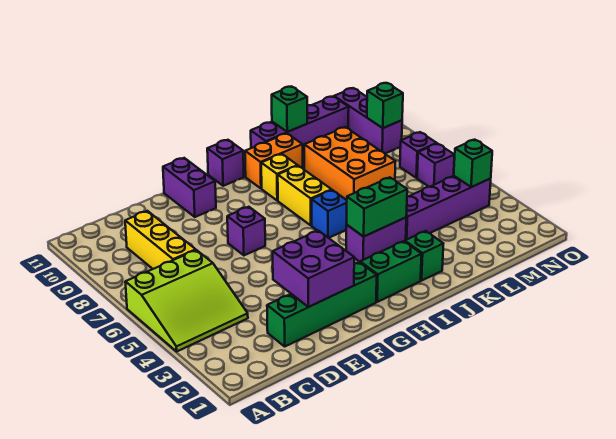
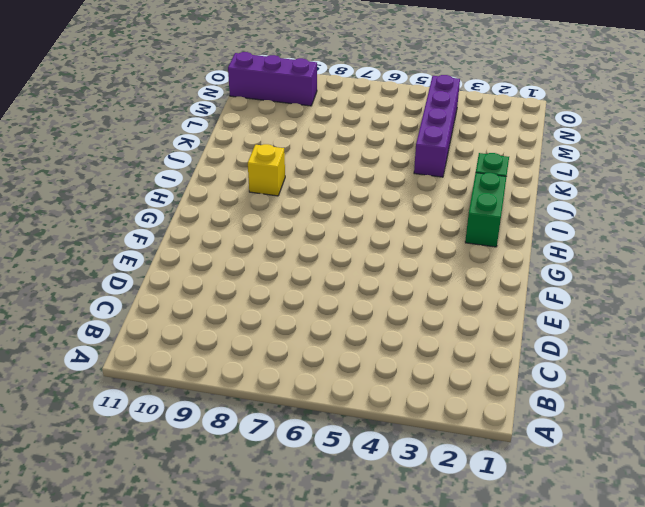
none -> lime 3x3 slope [125,250,248,351]
none -> yellow 1x3 brick [125,211,196,269]
none -> green 1x4 brick [267,262,377,346]

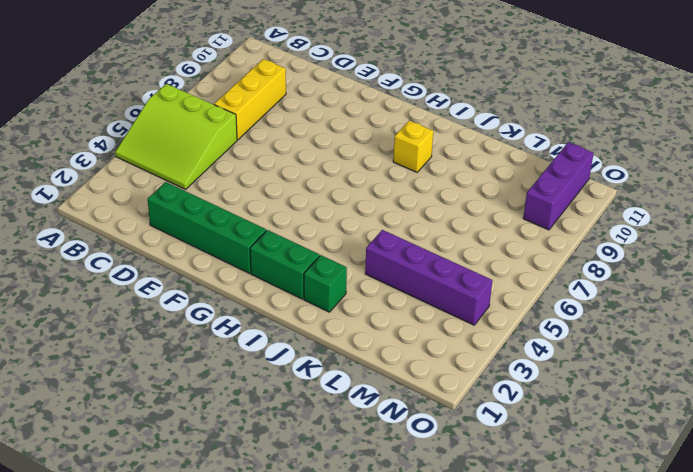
none -> purple 1x1 brick [227,207,265,255]
none -> purple 1x2 brick [163,158,216,217]
none -> purple 1x1 brick [207,140,244,186]

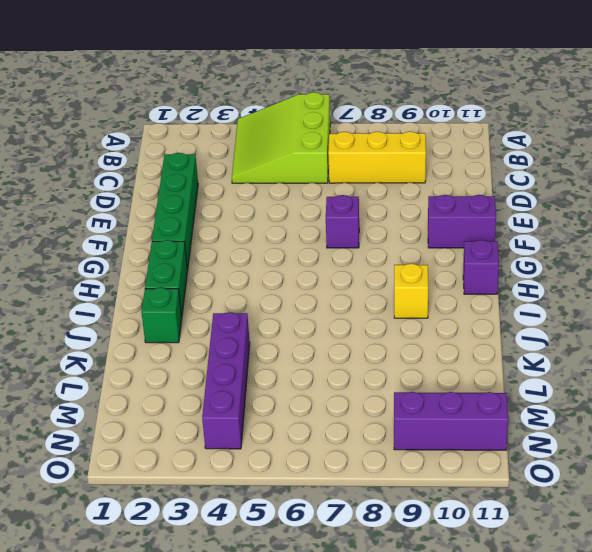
none -> purple 1x2 brick [346,218,406,262]
none -> blue 1x1 brick [312,190,347,238]
none -> yellow 1x2 brick [278,166,331,225]

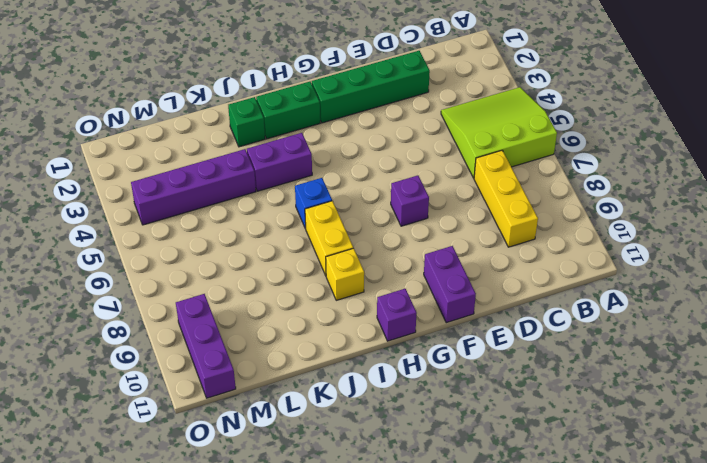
none -> orange 1x2 brick [245,133,303,188]
none -> purple 1x4 brick [251,97,349,152]
none -> orange 2x3 brick [304,127,396,200]

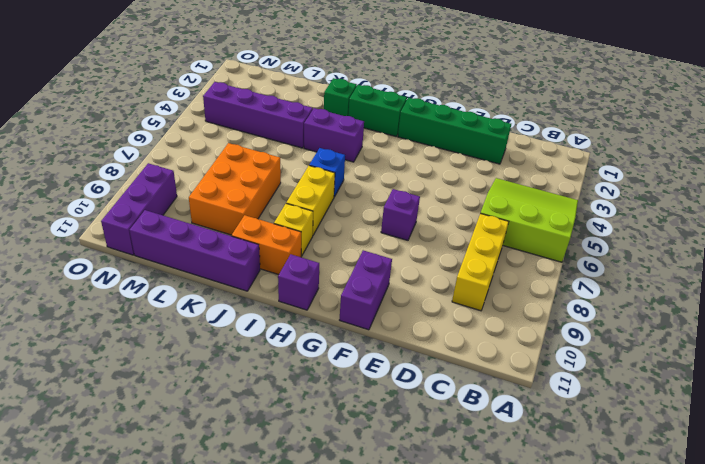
none -> purple 1x1 brick [417,144,454,187]
none -> purple 1x1 brick [400,132,437,178]
none -> purple 2x2 brick [273,231,354,307]

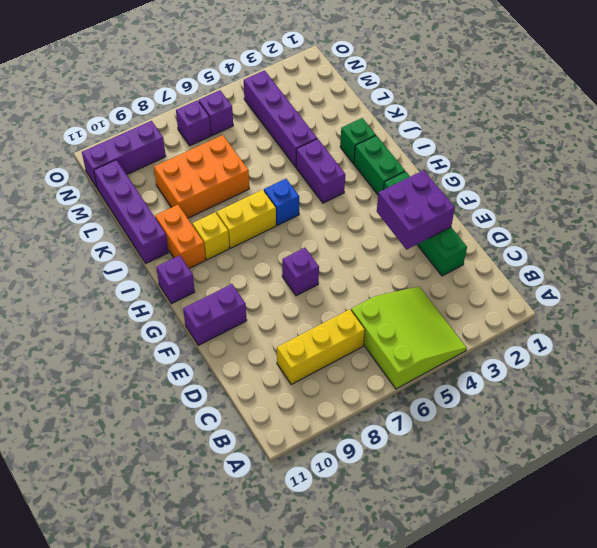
none -> green 1x2 brick [347,177,407,237]
none -> green 1x1 brick [272,86,307,132]
none -> green 1x1 brick [454,140,492,187]

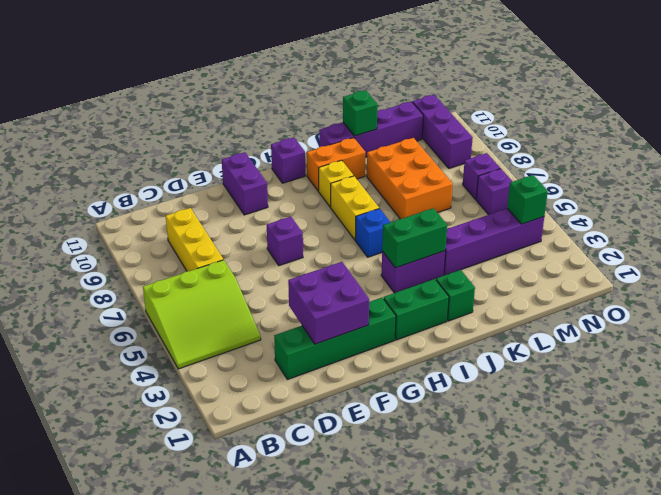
none -> green 1x1 brick [367,83,403,128]

